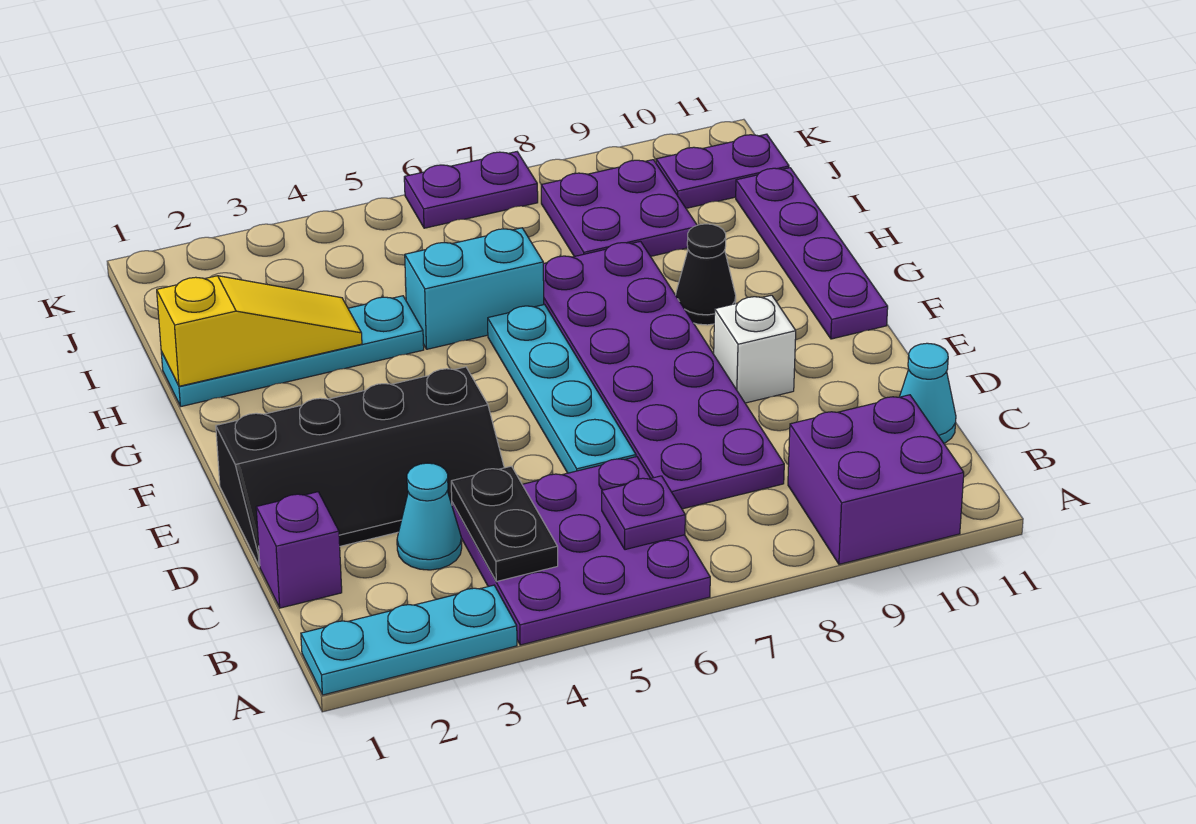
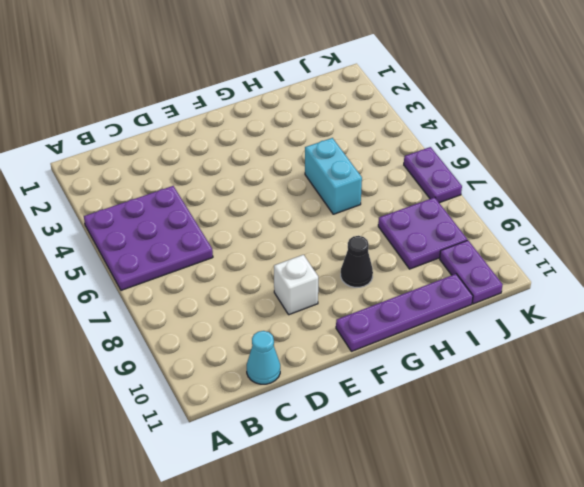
none -> cyan 1x3 plate [301,585,517,695]
none -> purple 2x2 brick [788,395,964,564]
none -> purple 1x1 brick [256,492,342,608]

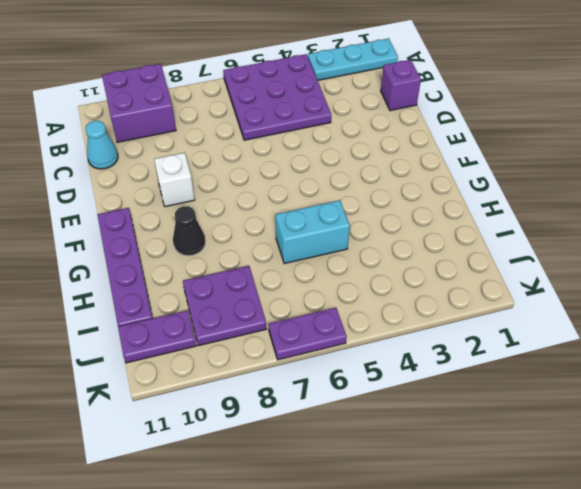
none -> cyan 1x1 cone [397,463,462,570]
none -> purple 2x6 plate [543,241,784,509]
none -> black 2x4 slope [216,367,504,566]

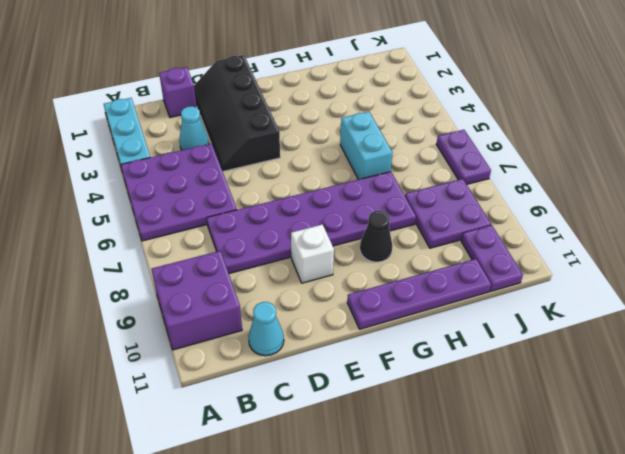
none -> cyan 1x4 plate [488,305,636,473]
none -> cyan 1x4 plate [161,296,424,406]
none -> black 1x2 plate [451,466,558,582]

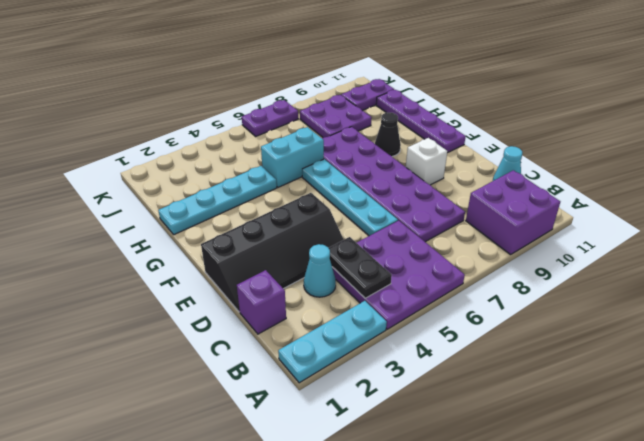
none -> purple 1x1 plate [602,476,685,550]
none -> yellow 1x3 slope [157,276,362,386]

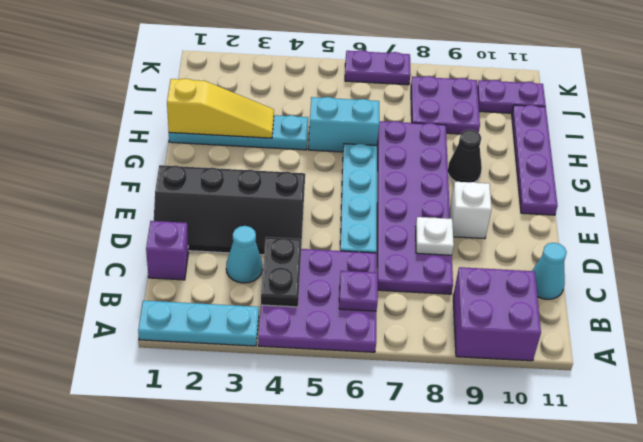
white 1x1 plate [415,217,454,255] -> none

